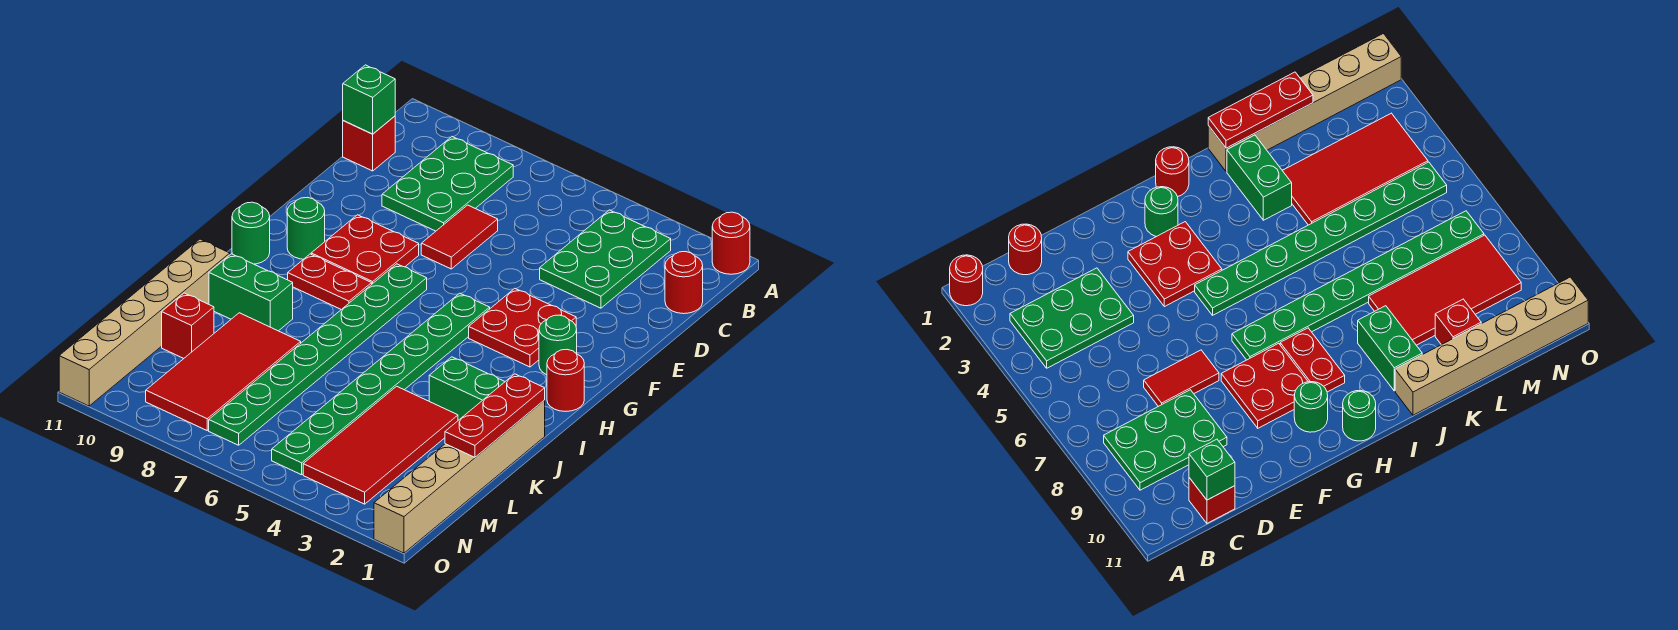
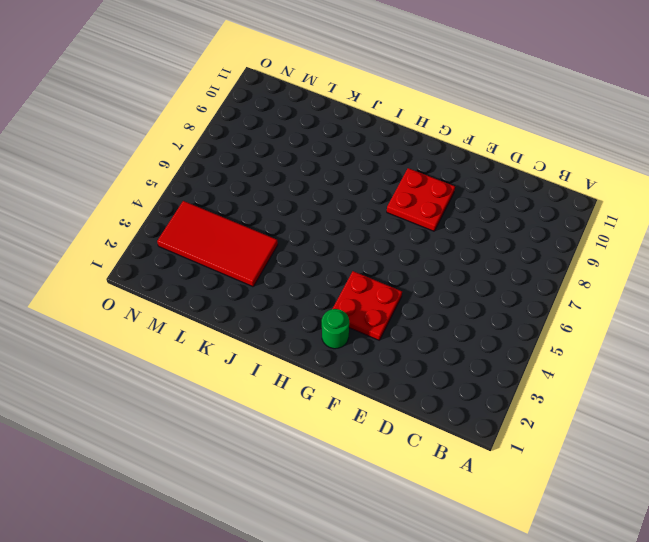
none -> red 1x1 round brick [712,212,750,274]
none -> green 2x3 plate [540,210,671,308]
none -> green 2x3 plate [382,137,513,231]

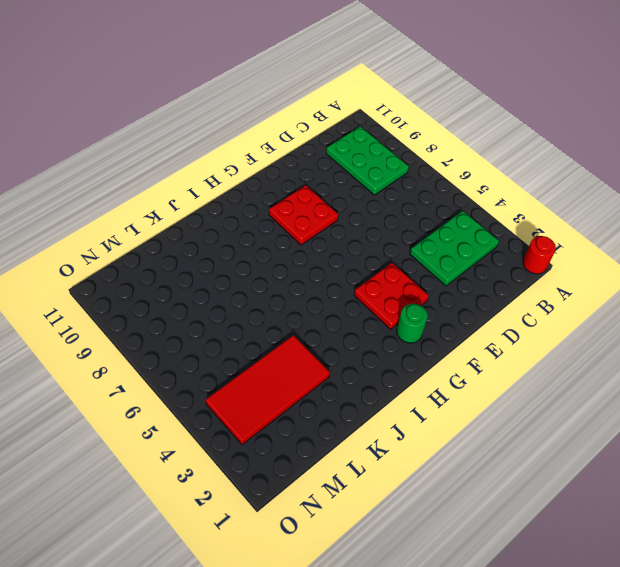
green 2x3 plate [326,126,409,195] -> green 2x3 plate turned to [382,137,513,231]
none -> red 1x1 round brick [665,252,703,314]
none -> red 1x1 brick [343,116,395,171]
none -> red 1x2 tile [421,205,498,269]

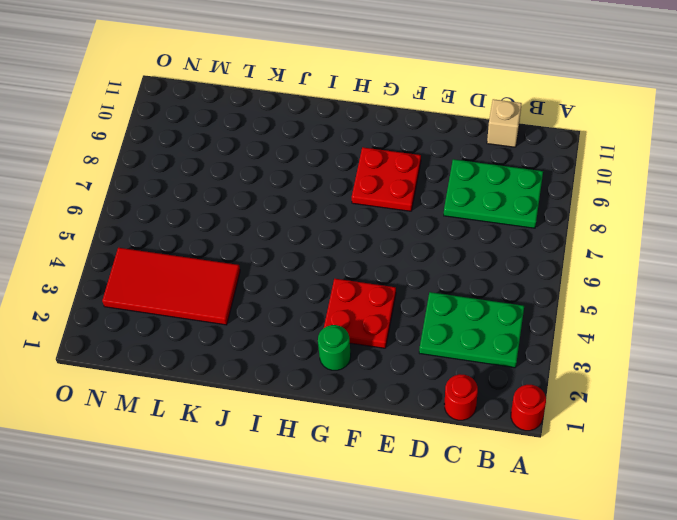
tan 1x1 brick [487,99,522,147] -> red 1x1 brick [343,116,395,171]
none -> red 1x2 tile [421,205,498,269]
none -> green 1x8 plate [272,293,490,475]
none -> green 1x8 plate [209,264,427,445]

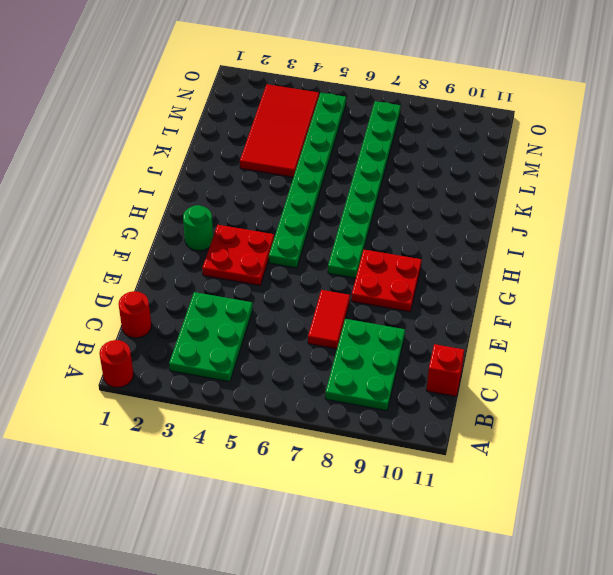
none -> green 1x1 round brick [287,197,325,259]
none -> red 1x1 round brick [547,349,584,411]
none -> red 1x2 plate [288,254,372,310]

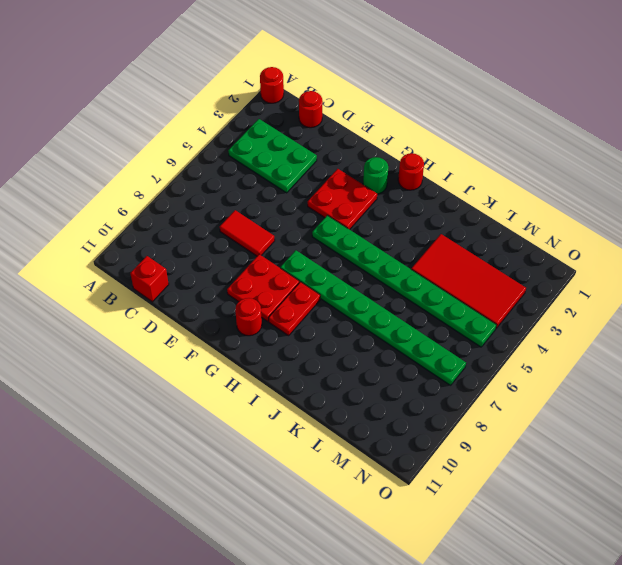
red 1x1 round brick [235,298,262,336] -> green 1x1 round brick [287,197,325,259]
none -> green 2x3 plate [382,137,513,231]
none -> green 1x1 round brick [232,202,270,264]
none -> tan 1x6 brick [374,400,545,553]

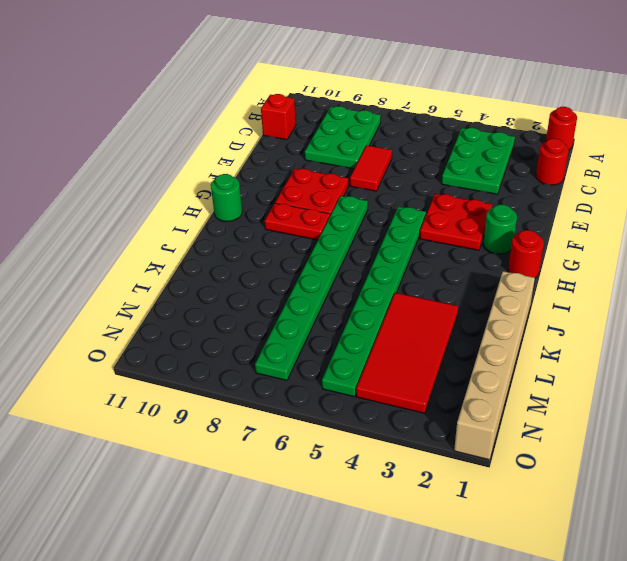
none -> green 1x1 round brick [287,197,325,259]
none -> green 1x2 brick [429,357,505,420]
none -> green 1x2 brick [209,254,293,331]

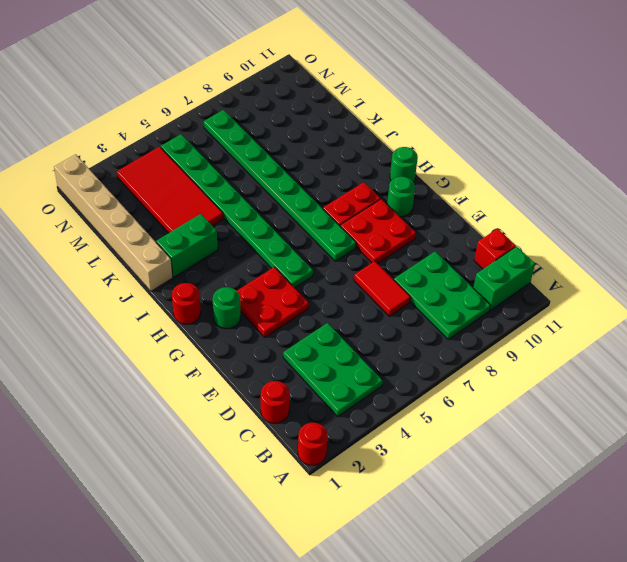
green 1x2 brick [473,246,535,310] -> green 1x2 brick moved to [209,254,293,331]
none -> tan 1x6 brick [59,239,230,406]
none -> red 2x4 tile [146,313,301,430]
none -> red 1x1 brick [162,293,214,358]

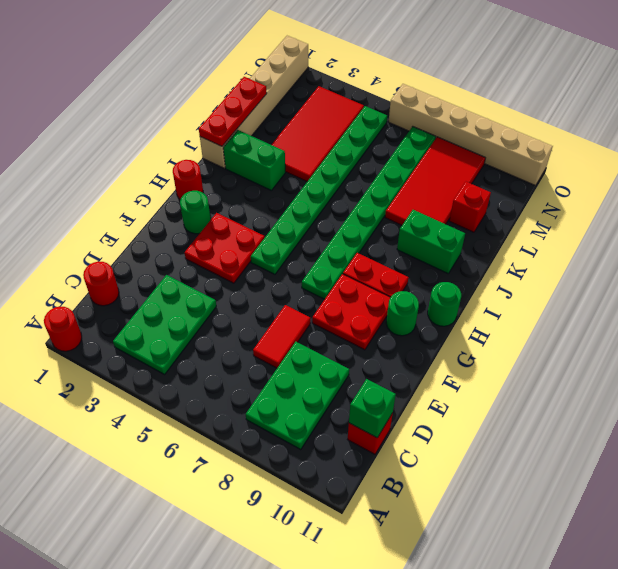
tan 1x6 brick [389,84,553,186] -> tan 1x6 brick turned to [59,239,230,406]

